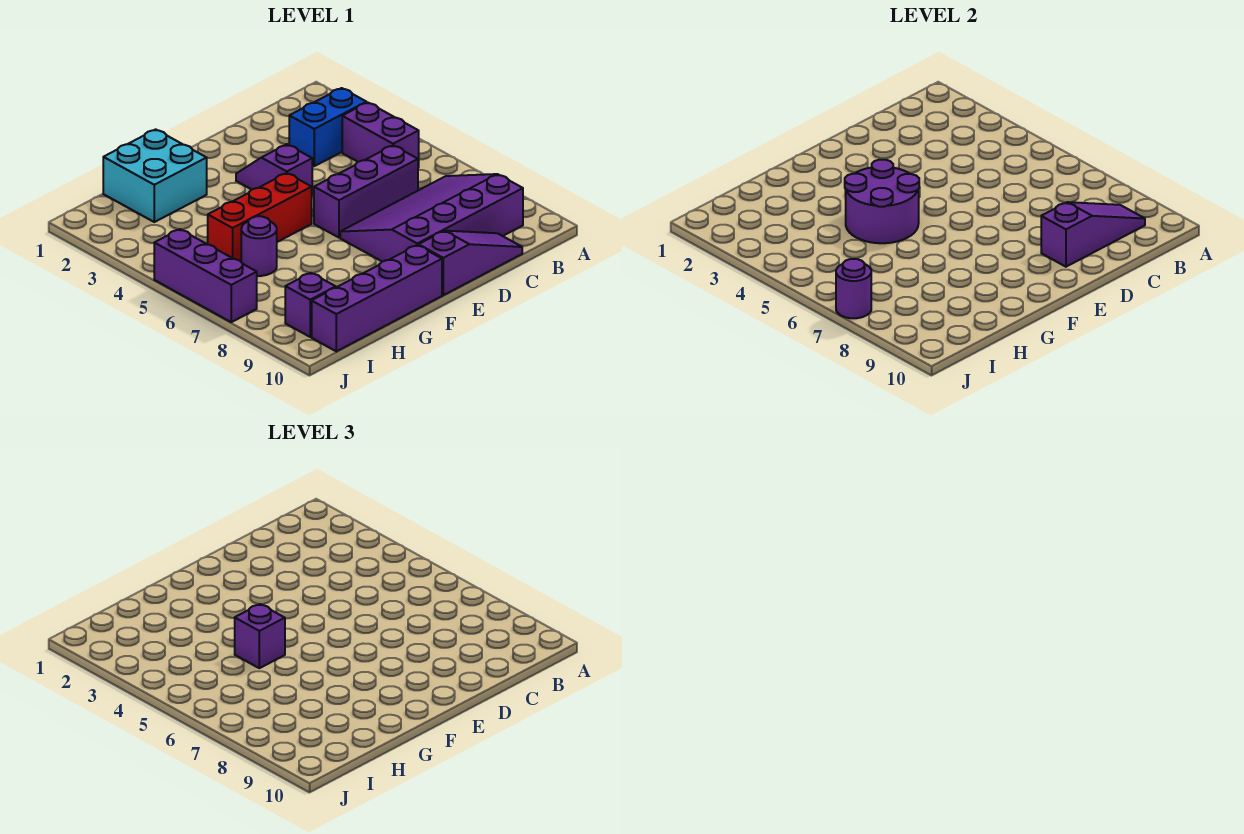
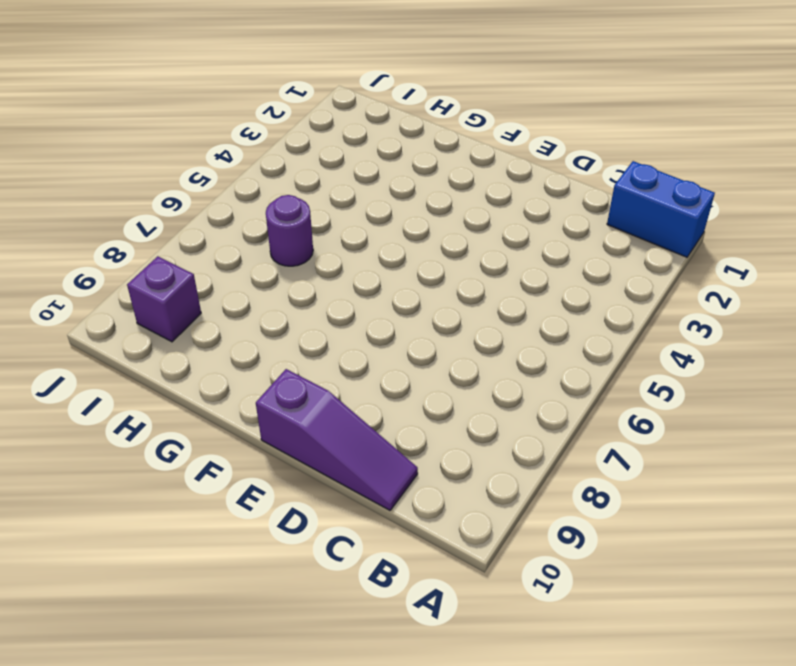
blue 1x2 brick [607,161,715,257] -> blue 1x2 brick moved to [289,88,366,166]
none -> purple 1x2 brick [342,102,419,168]
none -> purple 3x4 slope [340,174,523,261]
none -> purple 1x3 brick [314,145,418,238]

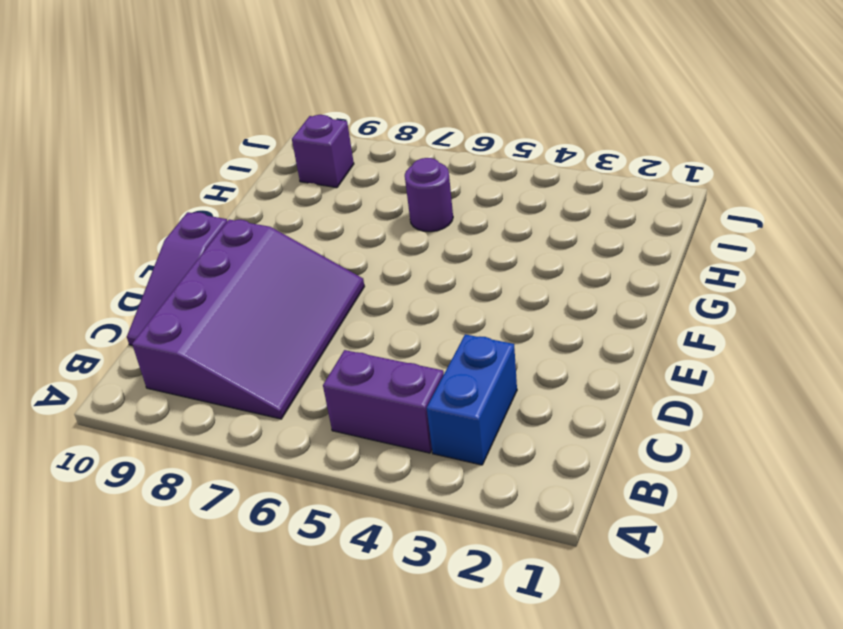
none -> purple 1x3 brick [314,145,418,238]
none -> purple 1x2 slope [236,144,312,189]
none -> red 1x3 brick [208,173,312,261]

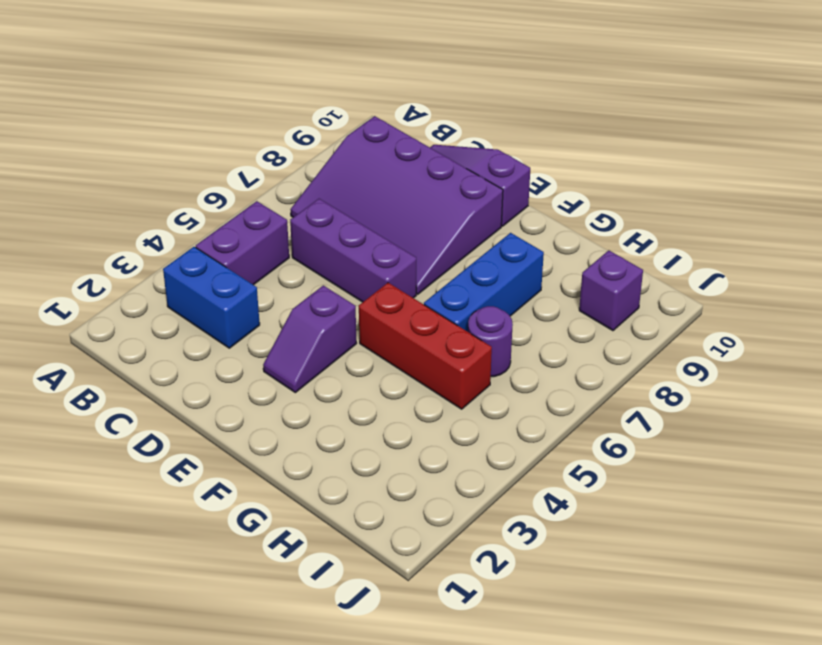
blue 1x3 brick [424,233,544,332] -> none
none -> purple 1x4 brick [312,245,442,351]
none -> cyan 2x2 brick [103,129,207,222]
none -> purple 1x3 brick [154,229,257,322]

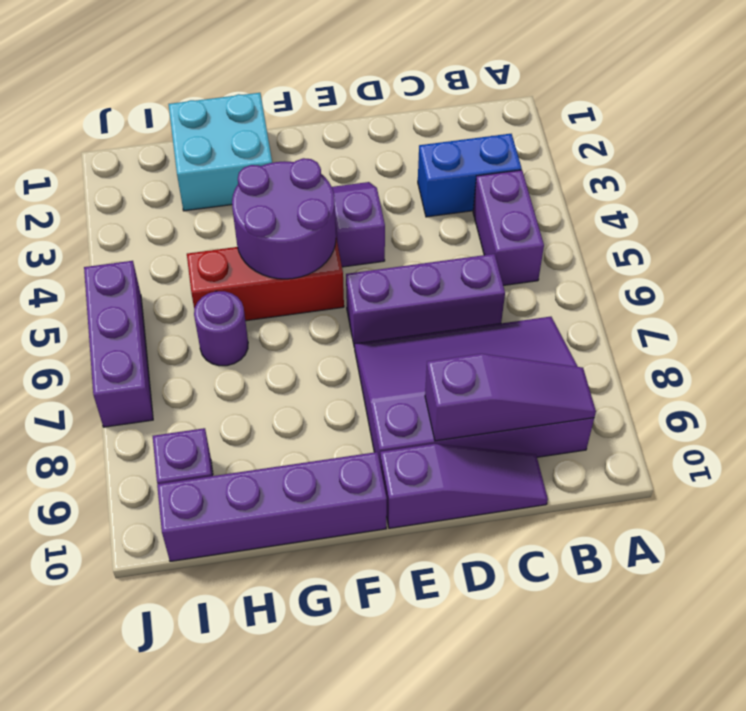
none -> purple 1x1 round brick [836,259,871,318]
none -> purple 1x1 brick [235,604,285,668]

